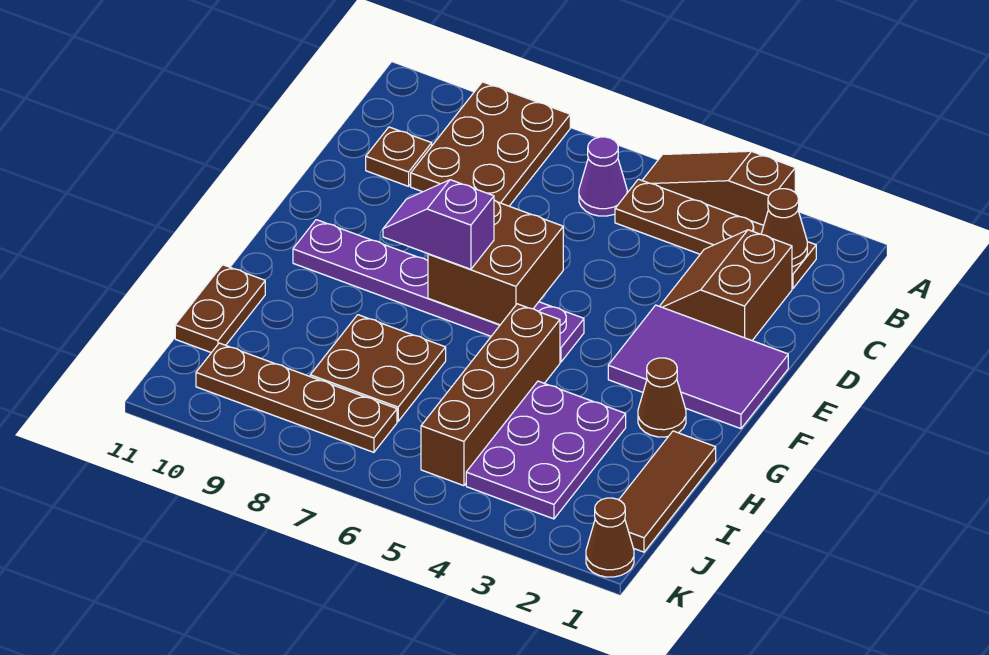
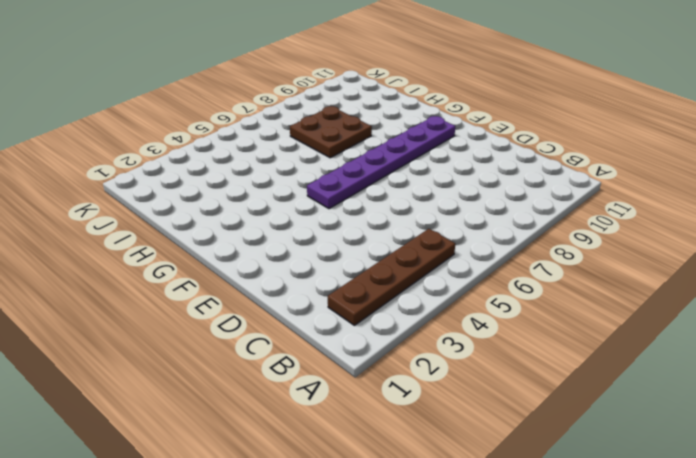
none -> brown 1x3 slope [642,151,795,225]
none -> brown 2x3 plate [411,82,570,206]
none -> purple 1x1 cone [579,137,627,216]

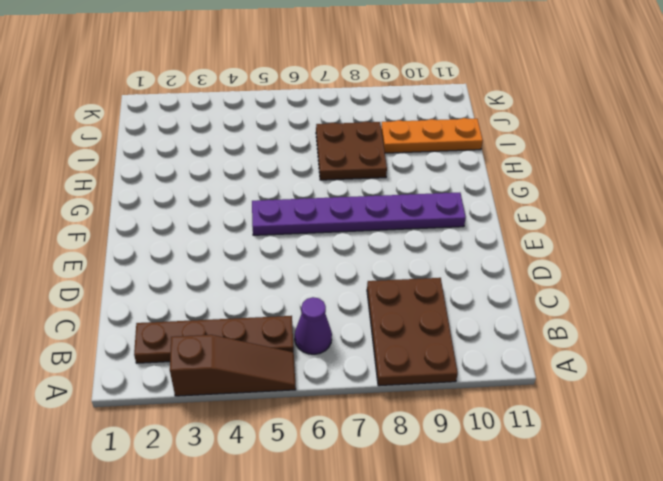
orange 1x3 plate [381,118,483,153] -> brown 1x2 plate [175,265,265,353]
none -> brown 2x2 slope [660,230,792,340]
none -> brown 1x1 plate [366,127,432,186]
none -> purple 2x3 tile [608,305,788,429]

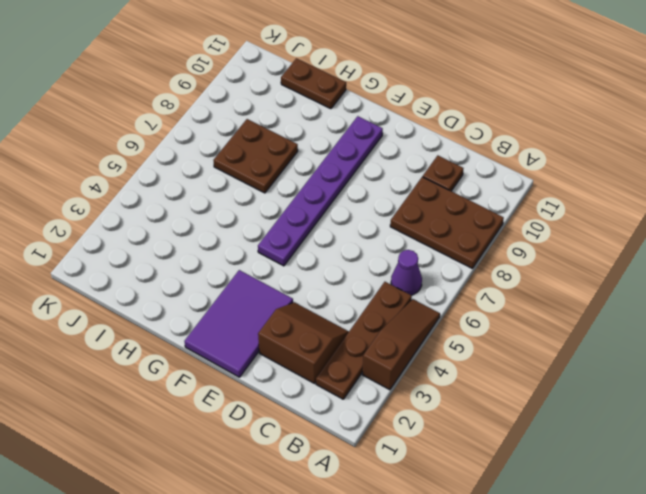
none -> brown 1x1 cone [638,358,686,437]
none -> brown 1x4 brick [421,304,560,486]
none -> brown 1x3 tile [619,431,716,552]

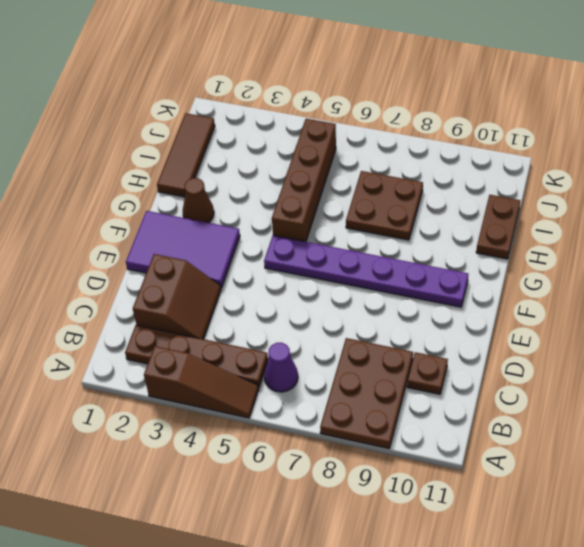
none -> purple 2x3 plate [466,381,626,519]
none -> brown 1x4 plate [196,343,397,452]
none -> brown 1x1 cone [586,498,634,577]

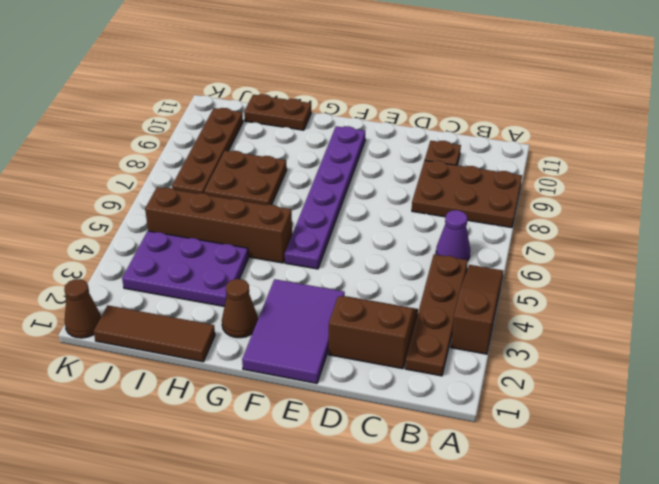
none -> brown 1x1 cone [761,189,807,266]
none -> brown 2x2 brick [428,200,563,325]
none -> purple 1x2 slope [383,180,494,269]

